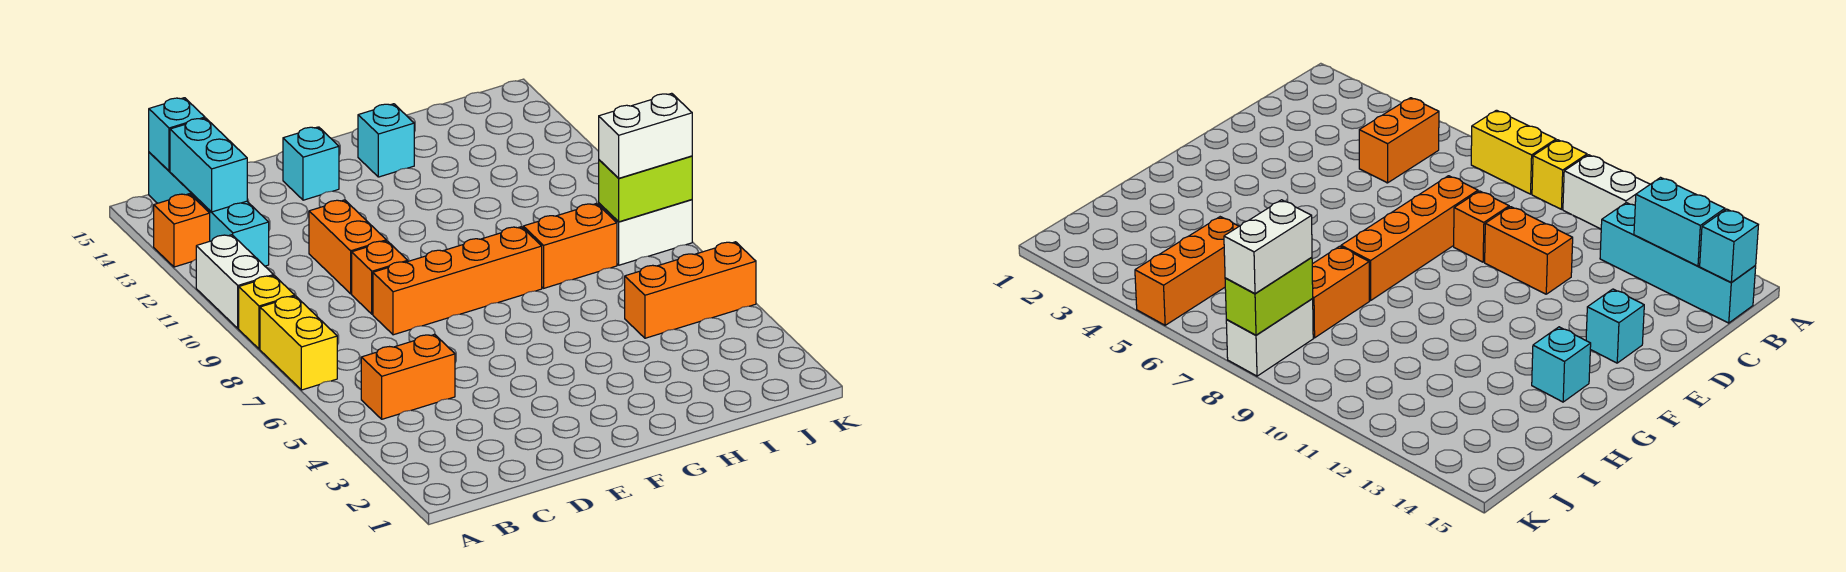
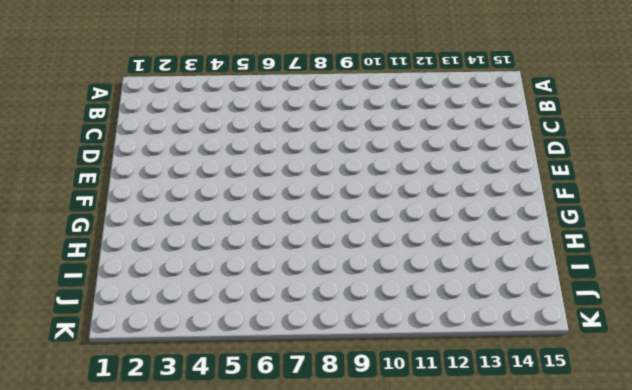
none -> yellow 1x2 brick [260,296,337,390]
none -> yellow 1x1 brick [239,276,295,349]
none -> white 1x2 brick [196,235,274,328]

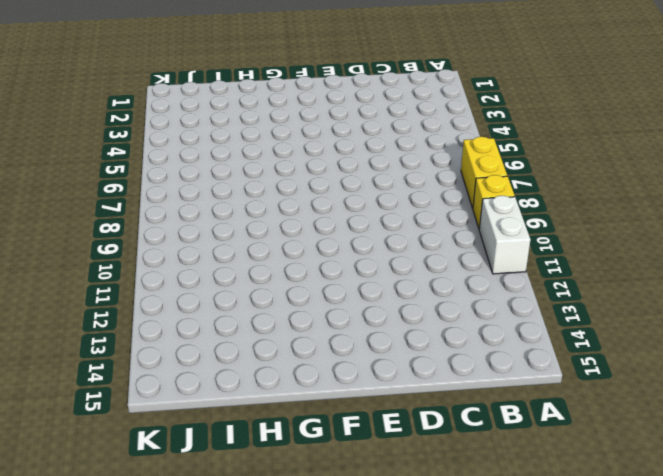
none -> orange 1x1 brick [154,194,210,267]
none -> orange 1x2 brick [361,334,455,419]
none -> cyan 1x4 brick [149,152,269,266]

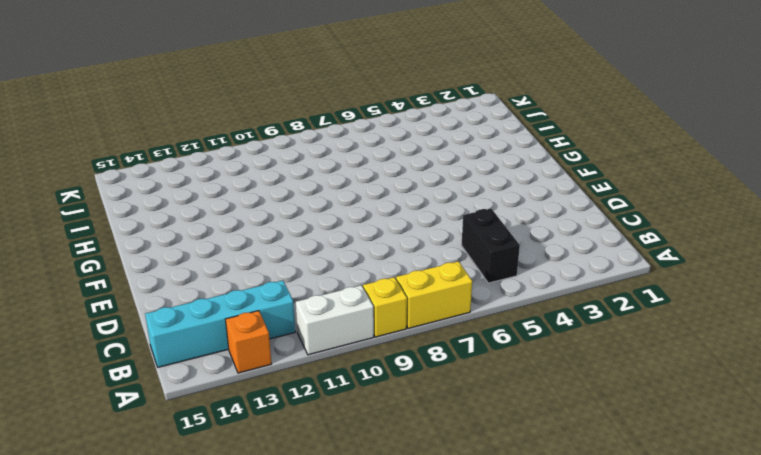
black 1x2 brick [461,209,520,283] -> orange 1x2 brick [361,334,455,419]
none -> orange 1x4 brick [373,227,542,335]
none -> orange 1x1 brick [352,241,408,314]
none -> orange 1x2 brick [309,200,386,294]

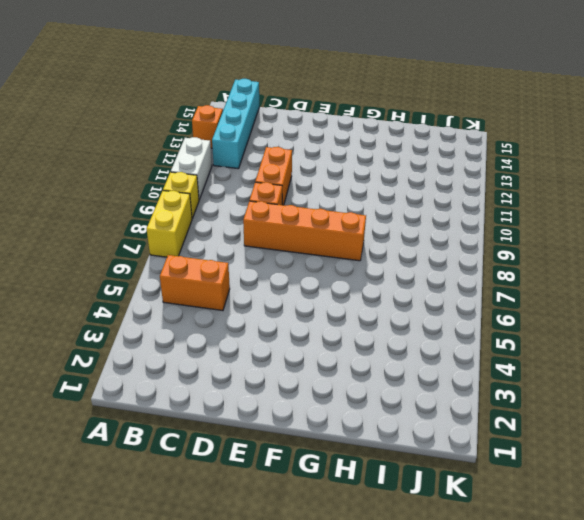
none -> cyan 1x1 brick [283,127,339,200]
none -> cyan 1x1 brick [358,104,414,177]
none -> orange 1x2 brick [523,203,617,288]

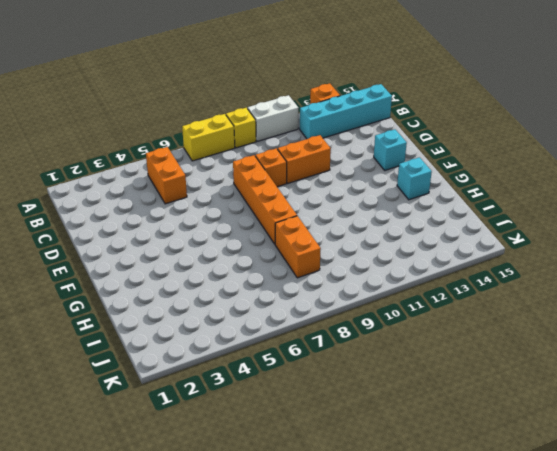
none -> orange 1x3 brick [625,242,756,338]
none -> white 1x2 brick [599,200,692,265]
none -> cyan 1x2 brick [170,118,247,212]

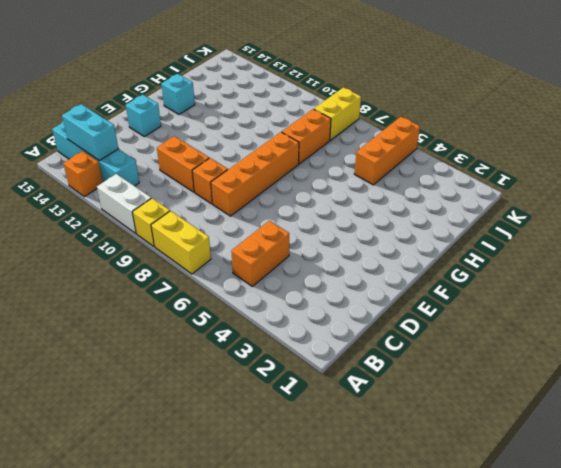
yellow 1x2 brick [314,87,361,140] -> white 1x2 brick [599,200,692,265]
none -> cyan 1x1 brick [149,98,205,171]
none -> lime 1x2 brick [599,156,692,222]
none -> white 1x2 brick [599,93,692,178]

